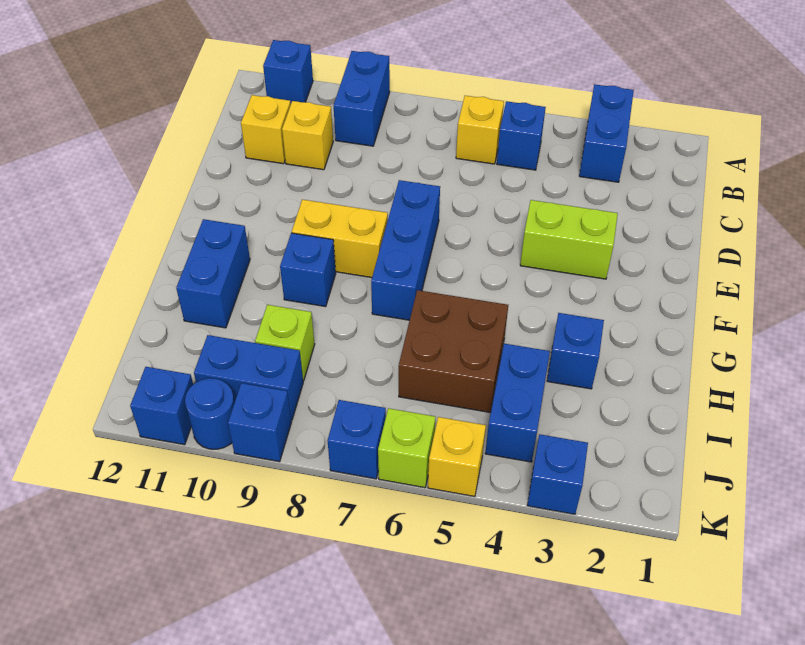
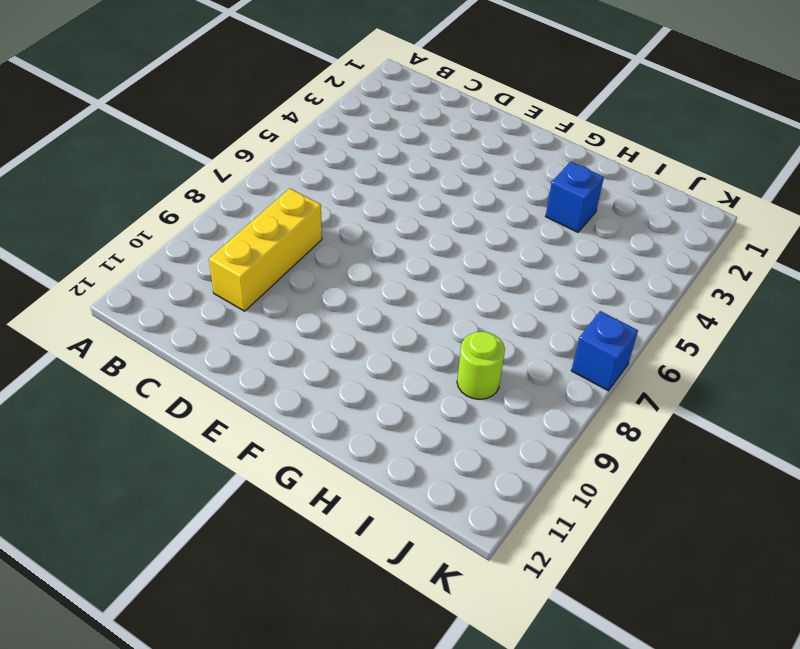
yellow 1x3 brick [209,188,322,311] -> yellow 1x1 brick [282,101,333,170]
lime 1x1 round brick [457,332,505,399] -> lime 1x1 brick [255,305,315,381]
none -> blue 1x2 brick [579,84,634,182]
none -> blue 1x2 brick [334,51,390,146]
none -> blue 1x1 brick [263,40,313,103]

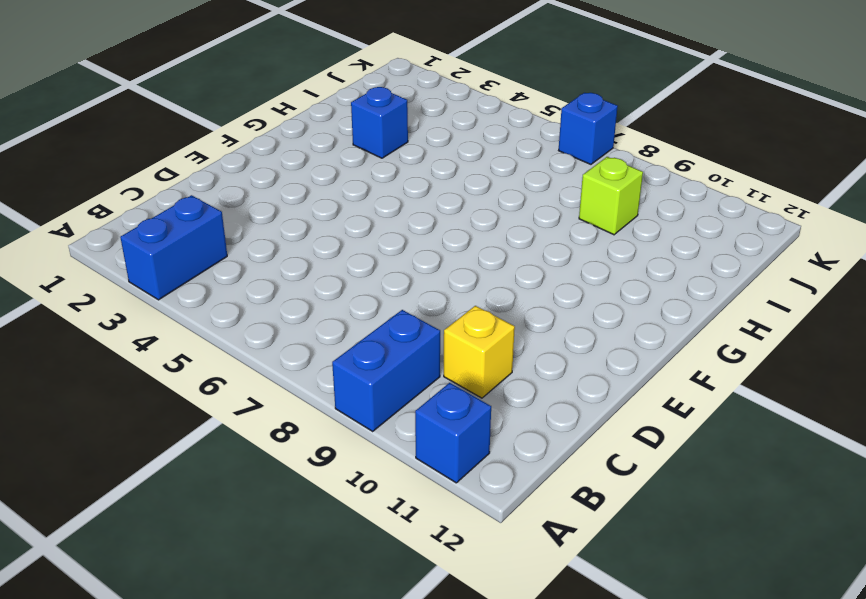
none -> blue 1x1 brick [497,101,546,170]
none -> yellow 1x1 brick [456,96,504,164]
none -> yellow 1x1 brick [241,95,291,164]

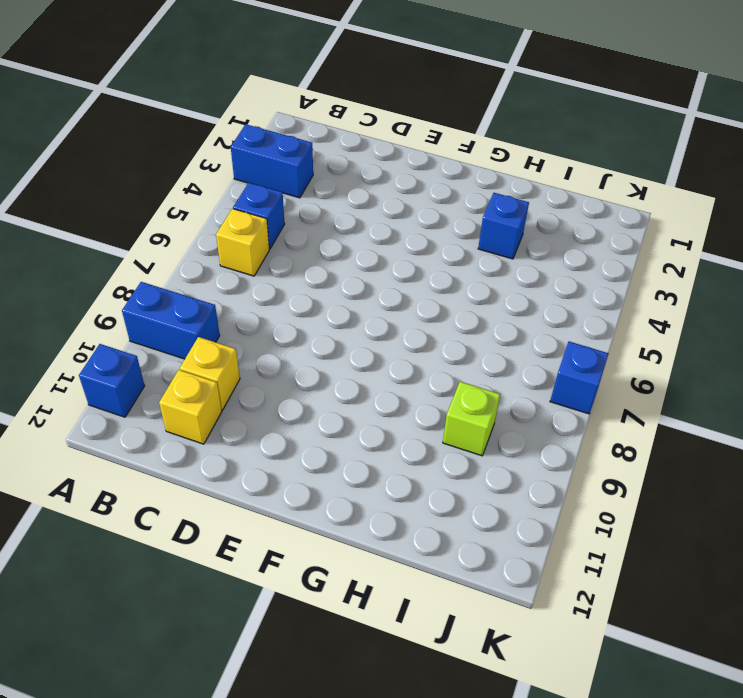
none -> lime 1x2 brick [520,200,618,279]
none -> blue 1x3 brick [371,180,440,320]
none -> yellow 1x2 brick [292,199,388,278]

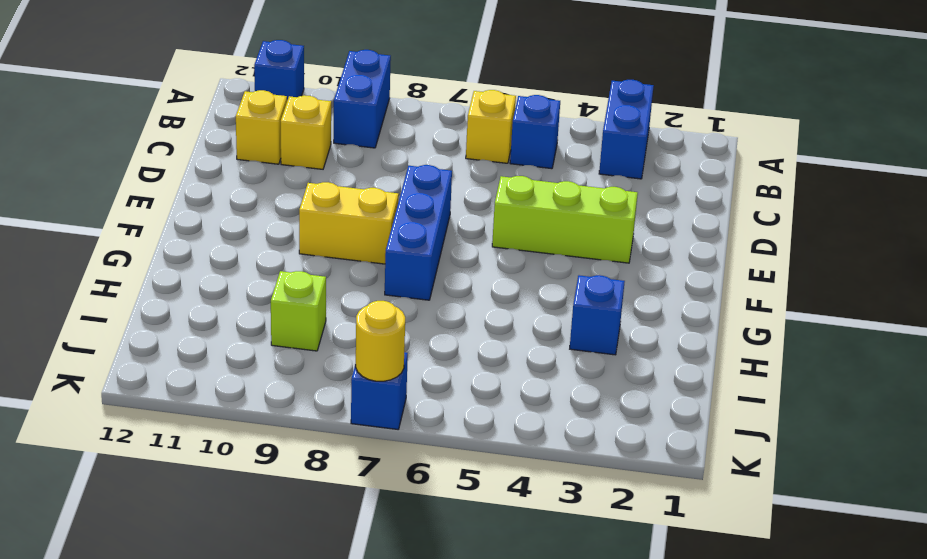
lime 1x3 brick [492,176,638,263] -> lime 1x2 brick [520,200,618,279]
yellow 1x1 round brick [356,301,405,381] -> none
none -> blue 1x1 brick [280,233,336,307]
none -> blue 1x2 brick [176,219,250,328]
none -> brown 2x2 brick [399,290,508,413]

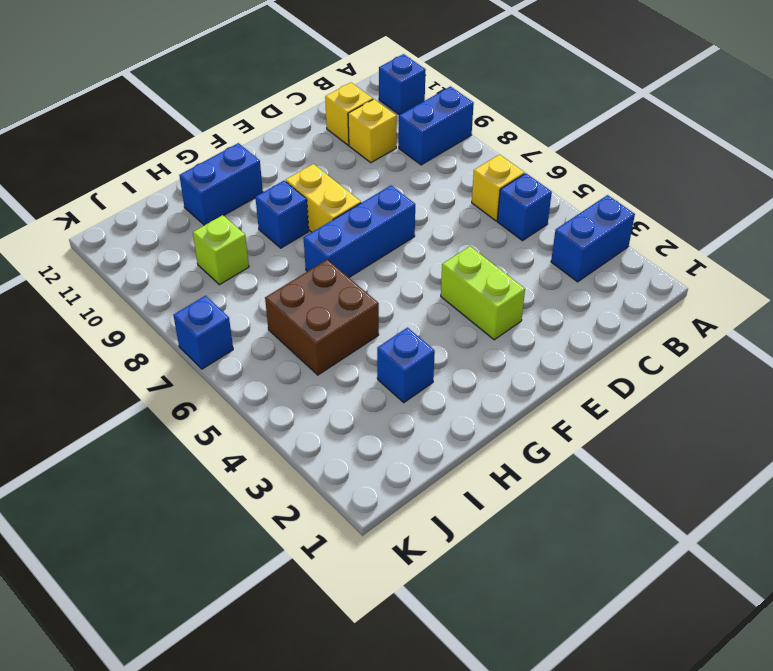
none -> blue 1x2 brick [485,344,550,462]
none -> blue 1x2 brick [194,335,303,420]
none -> blue 1x1 brick [527,434,588,514]

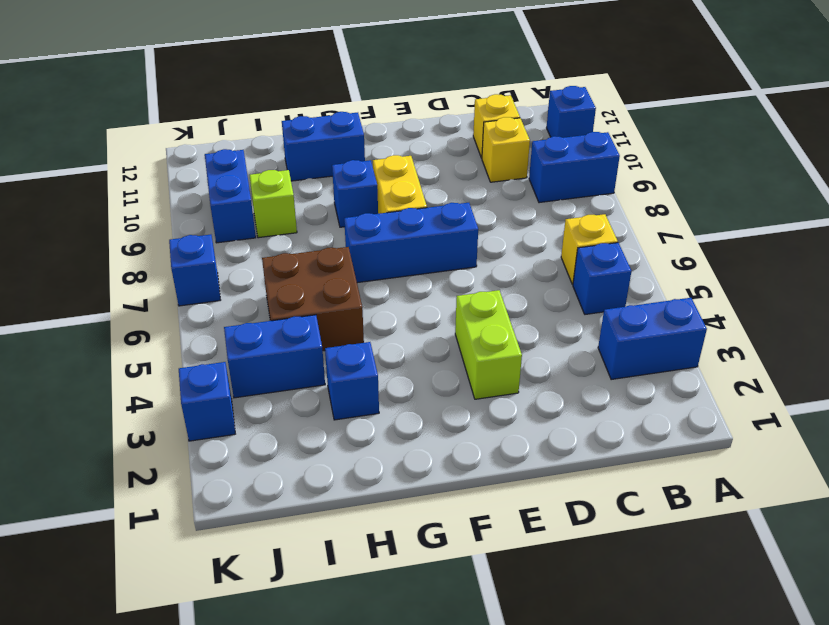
none -> yellow 1x1 brick [428,417,486,496]
none -> lime 1x1 brick [378,408,436,488]
none -> blue 1x1 brick [228,383,291,462]

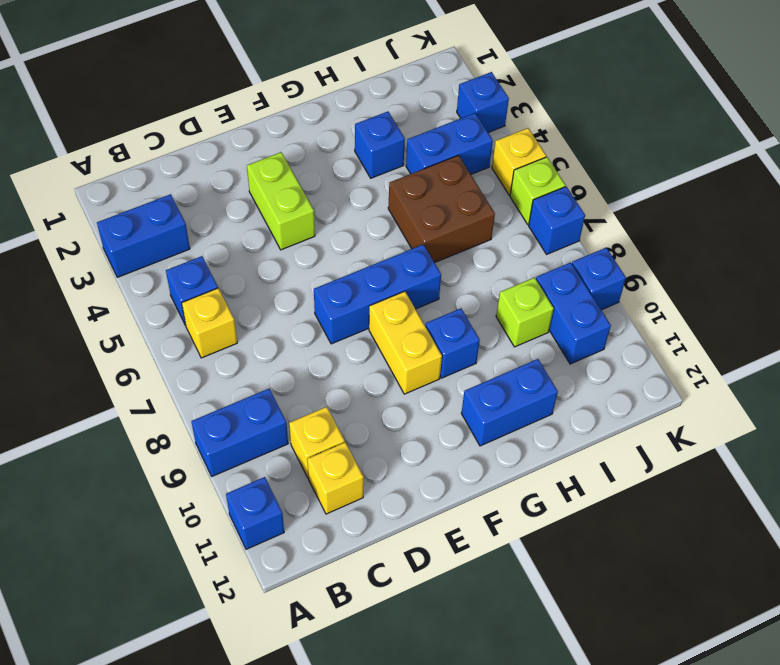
none -> blue 1x1 round brick [185,378,235,449]
none -> blue 1x1 brick [130,367,193,445]

